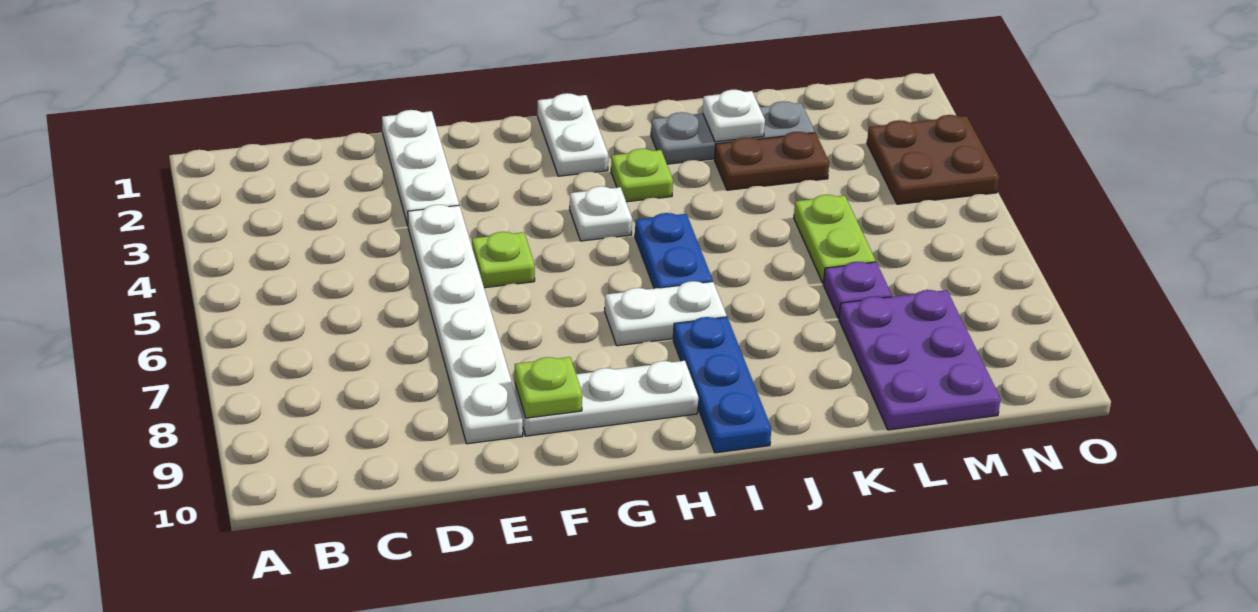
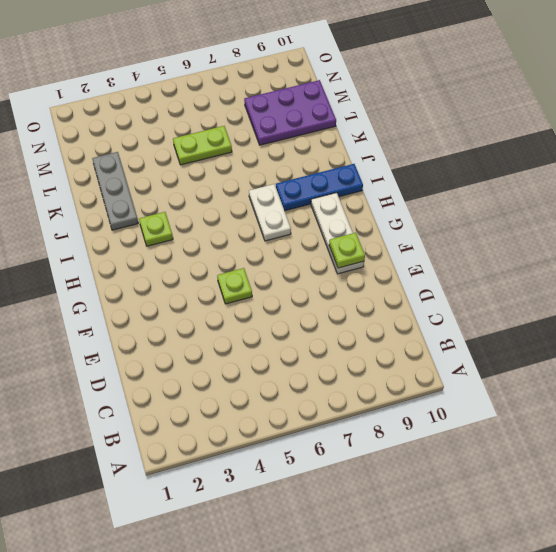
none -> white 1x3 plate [382,110,459,225]
none -> white 1x6 plate [408,205,523,444]
none -> white 1x2 plate [538,93,608,176]

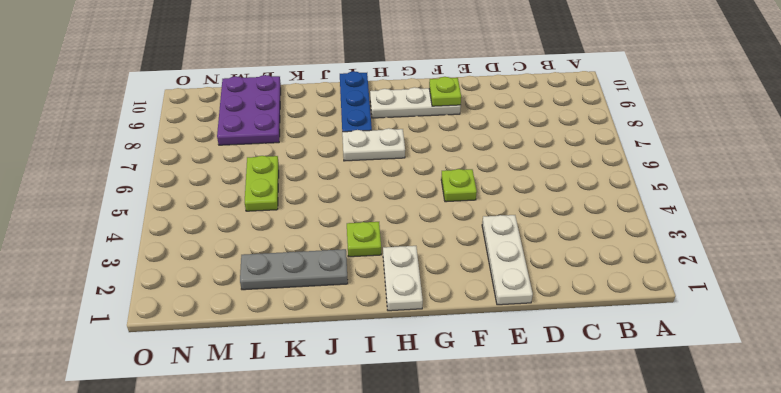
none -> white 1x6 plate [408,205,523,444]
none -> white 1x1 plate [570,186,632,241]
none -> blue 1x2 plate [635,213,713,289]

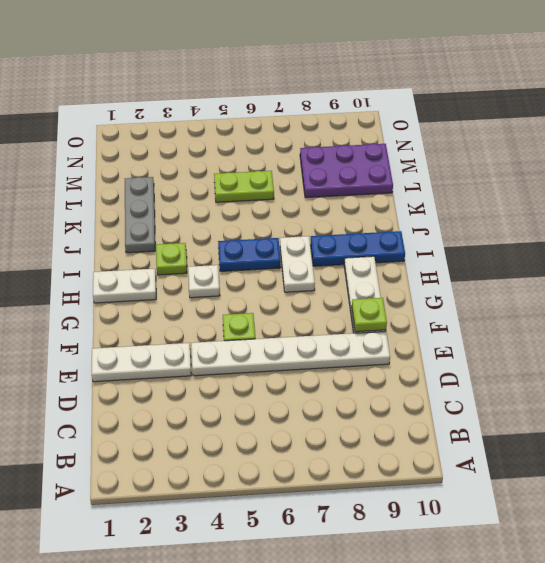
none -> brown 1x2 plate [715,132,829,190]
none -> purple 1x1 plate [823,262,892,318]
none -> brown 2x2 plate [867,115,999,204]

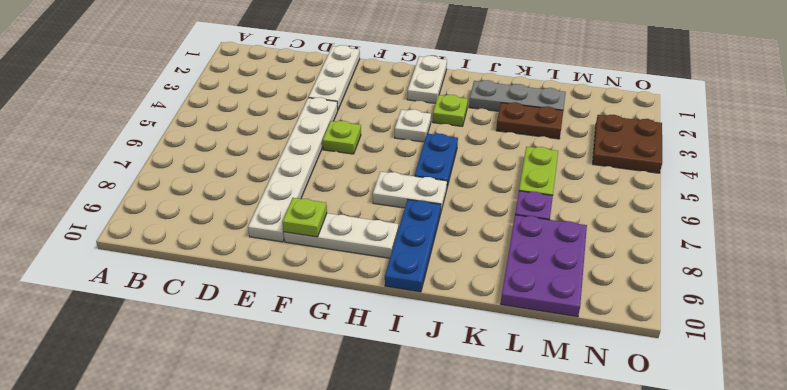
none -> white 1x1 plate [703,89,765,142]

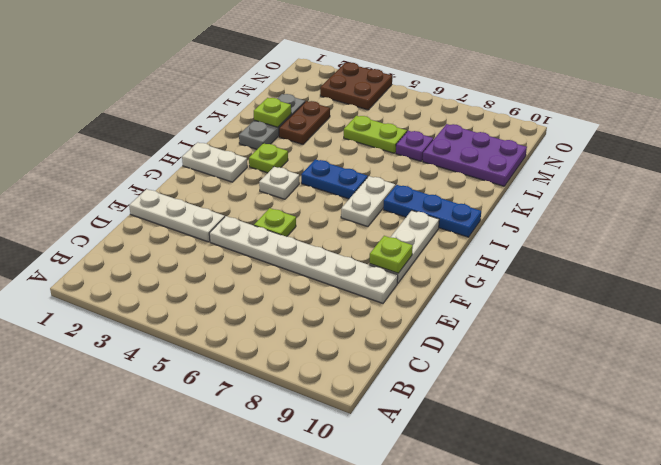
lime 1x1 plate [254,98,291,127] -> white 1x1 plate [703,89,765,142]

